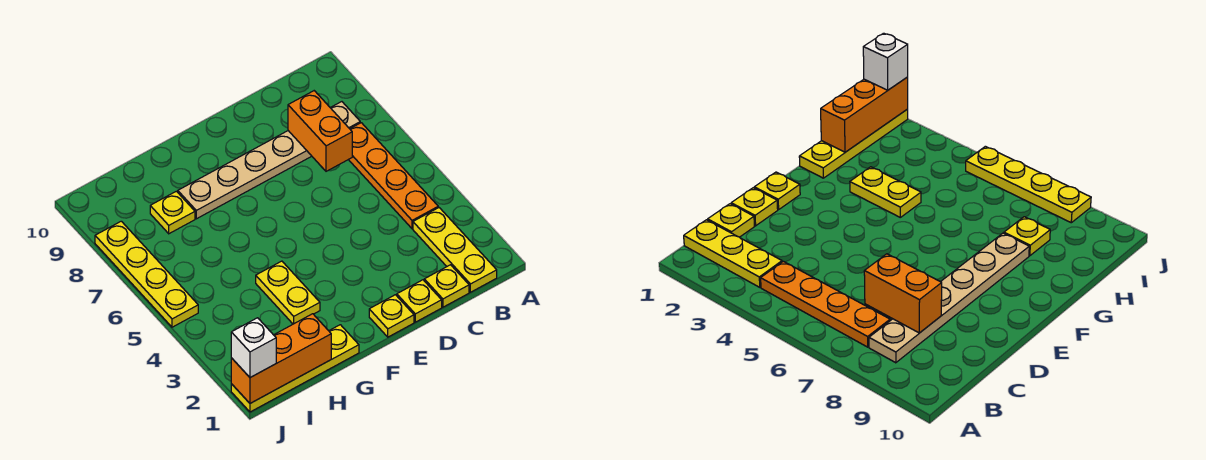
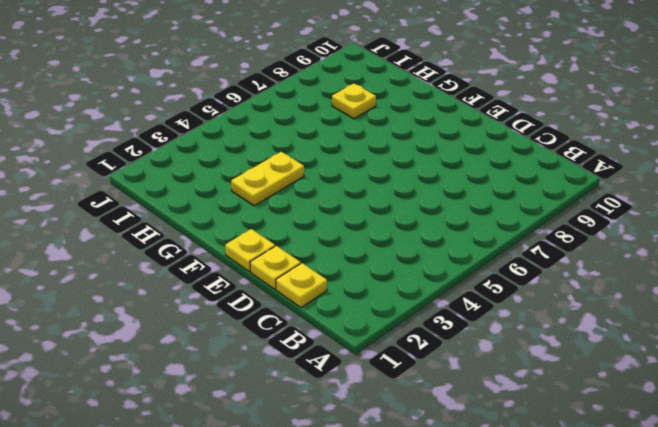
none -> yellow 1x3 plate [413,208,497,292]
none -> orange 1x4 plate [349,123,438,229]
none -> tan 1x6 plate [178,102,360,219]

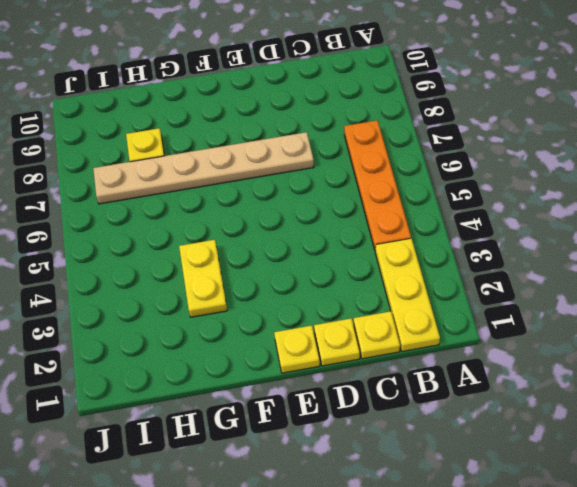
tan 1x6 plate [93,132,314,204] -> tan 1x6 plate moved to [178,102,360,219]
none -> yellow 1x4 plate [231,325,359,412]
none -> yellow 1x4 plate [95,221,198,327]
none -> orange 1x2 brick [288,91,352,171]

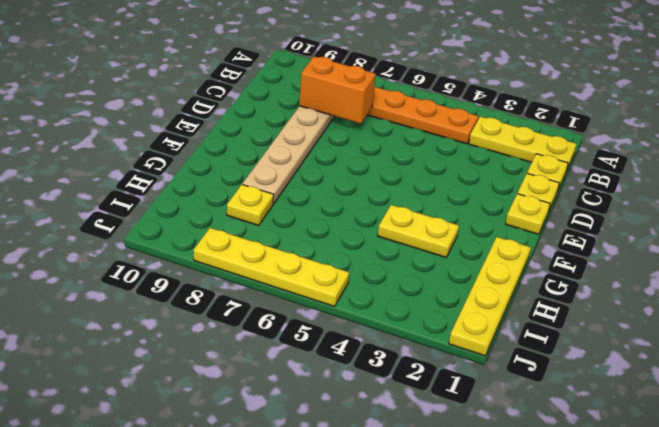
none -> orange 1x3 brick [231,314,331,403]
none -> white 1x1 brick [231,318,276,378]

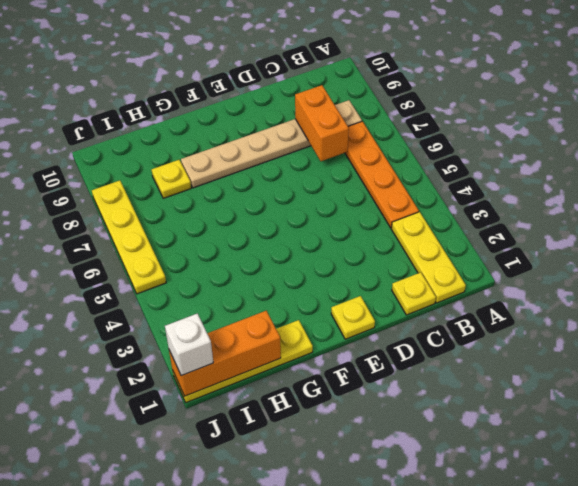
none -> yellow 1x1 plate [397,280,442,322]
none -> yellow 1x2 plate [256,261,320,324]

